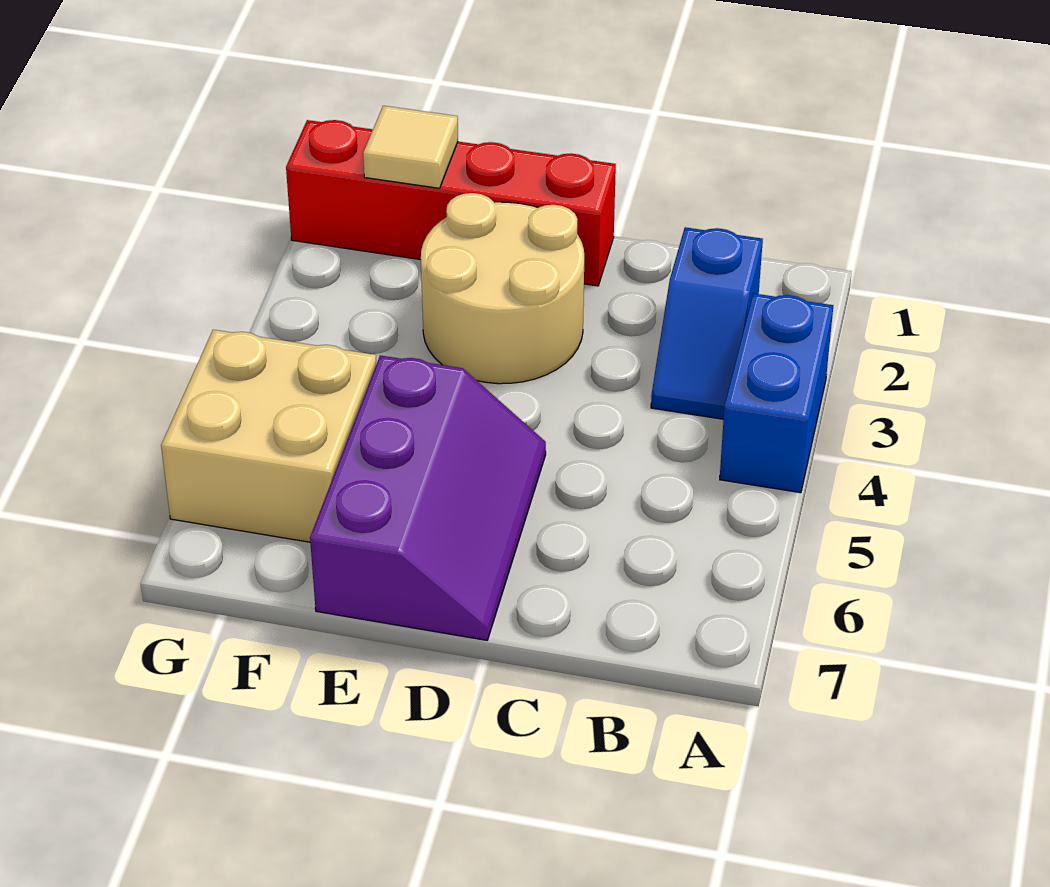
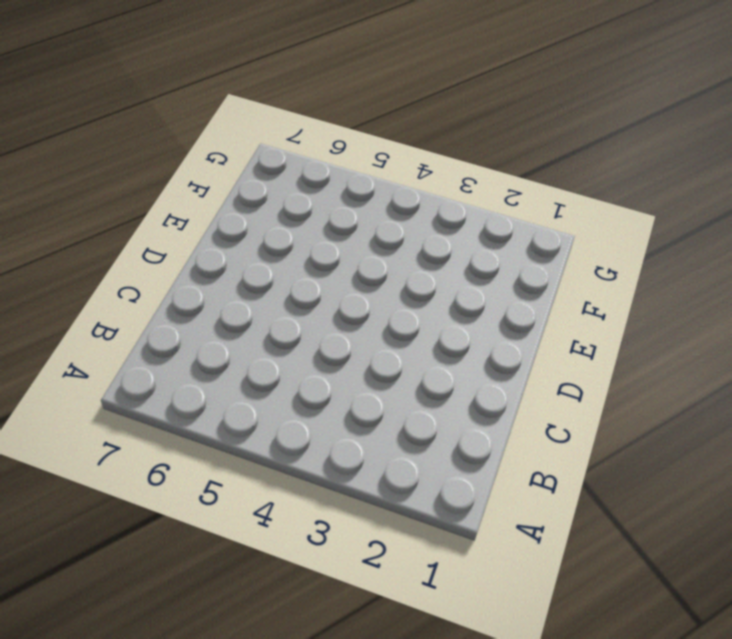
none -> blue 1x2 brick [720,293,833,493]
none -> blue 1x2 slope [651,227,763,419]

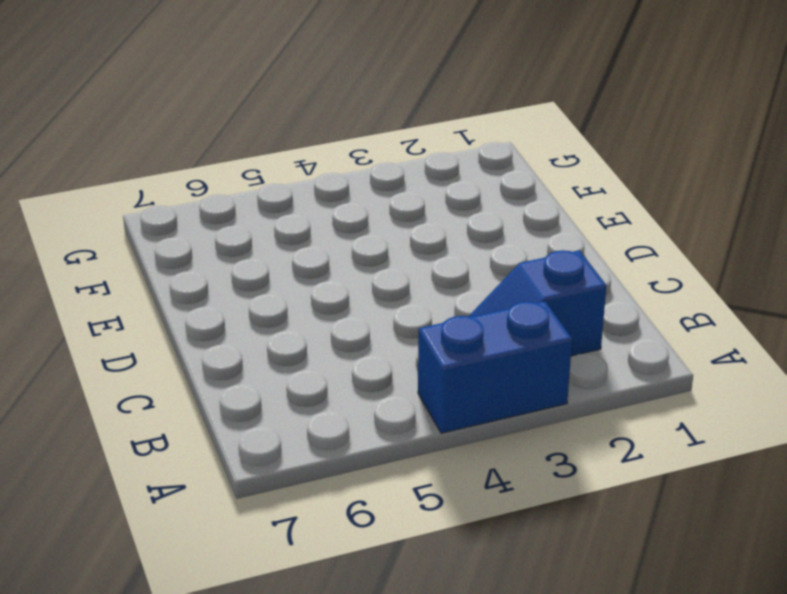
none -> red 1x4 brick [286,120,616,286]
none -> tan 2x2 round brick [421,193,584,384]

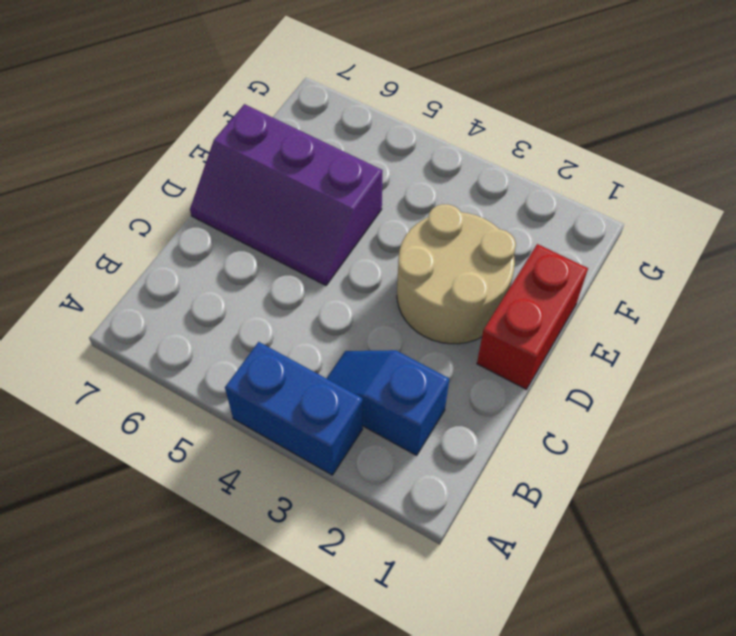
red 1x2 brick [477,244,588,389] -> red 1x4 brick [286,120,616,286]
none -> tan 2x2 brick [161,330,376,542]
none -> tan 1x1 tile [363,106,458,188]

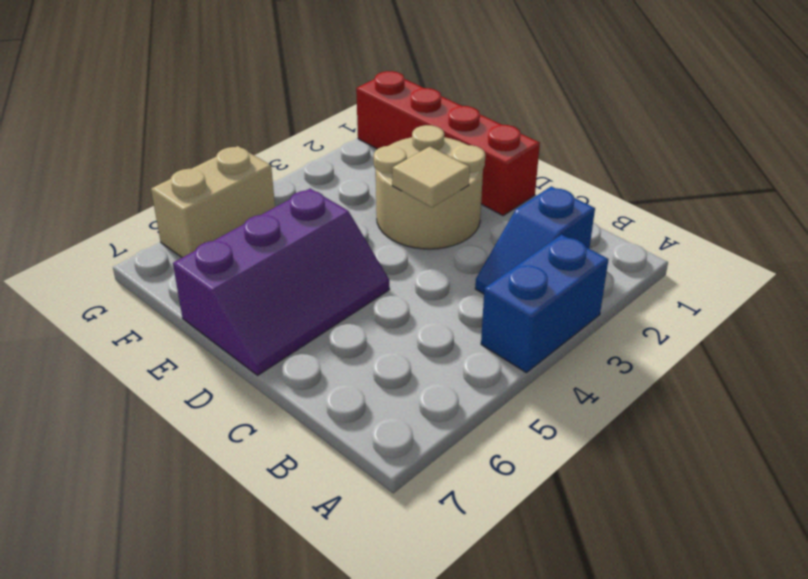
tan 1x1 tile [392,147,470,208] -> tan 1x1 tile moved to [363,106,458,188]
tan 1x2 brick [151,146,275,258] -> tan 2x2 brick [161,330,376,542]

